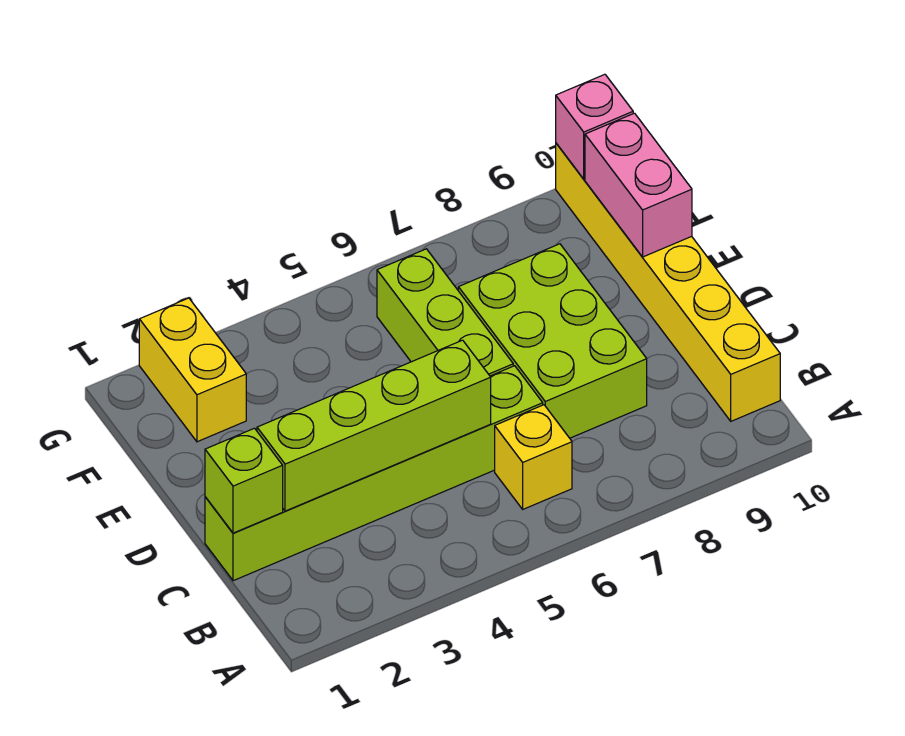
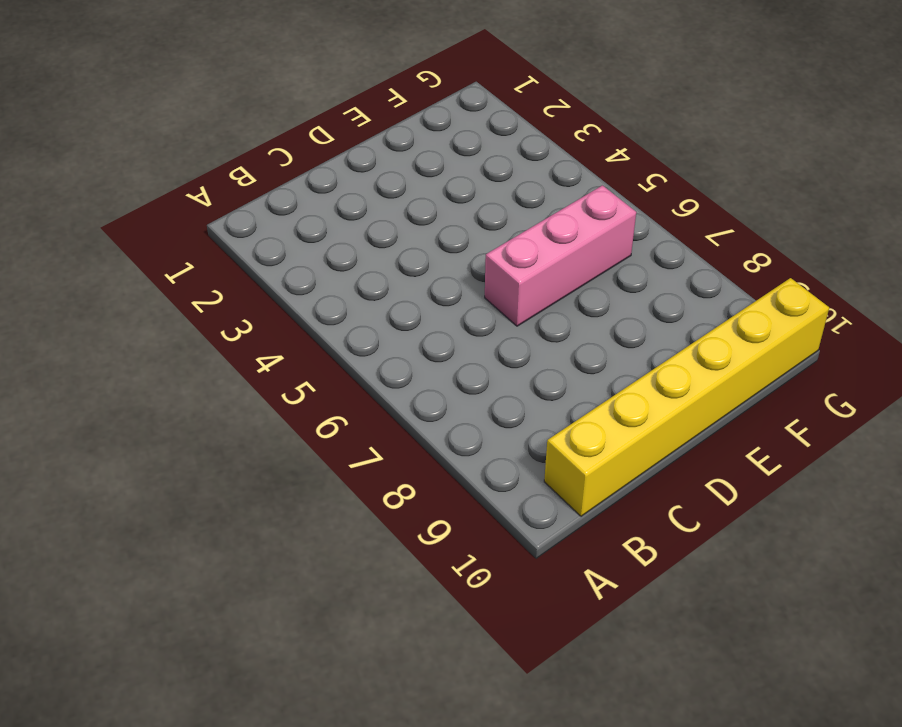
pink 1x3 brick [485,185,636,326] -> lime 1x3 brick [377,249,513,376]
none -> yellow 1x1 brick [495,405,572,509]
none -> lime 1x6 brick [205,366,543,581]

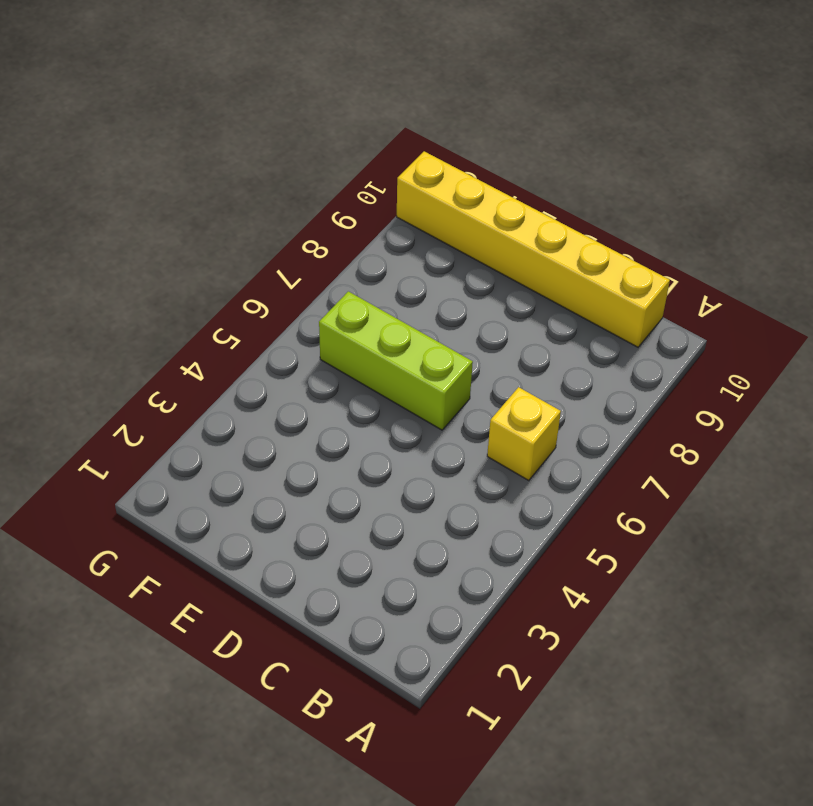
none -> lime 1x6 brick [205,366,543,581]
none -> lime 2x3 brick [458,244,647,438]

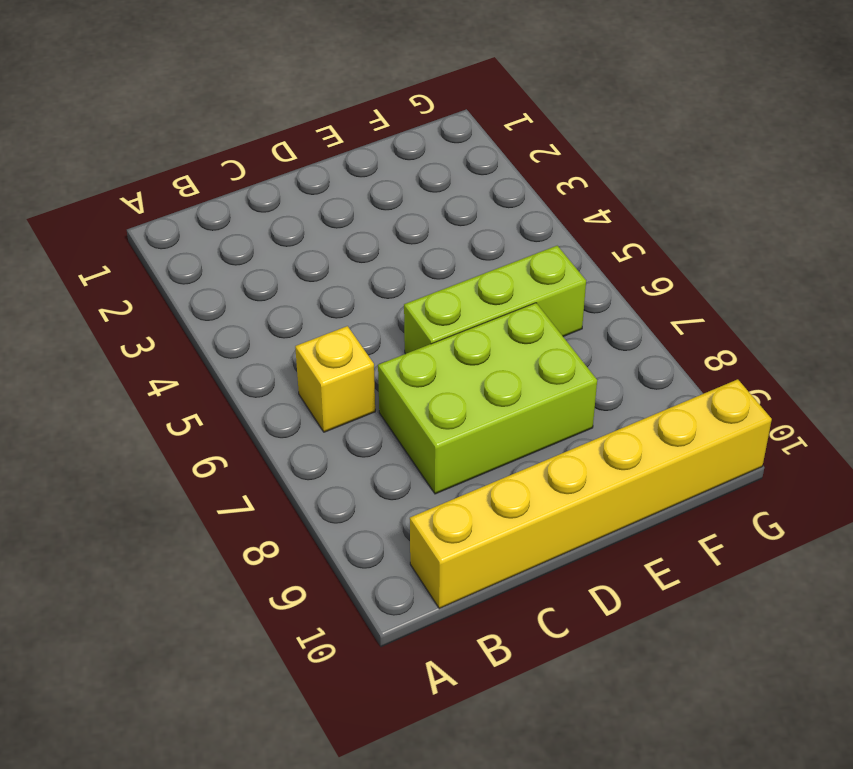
none -> lime 1x6 brick [205,366,543,581]
none -> yellow 1x2 brick [139,298,246,442]

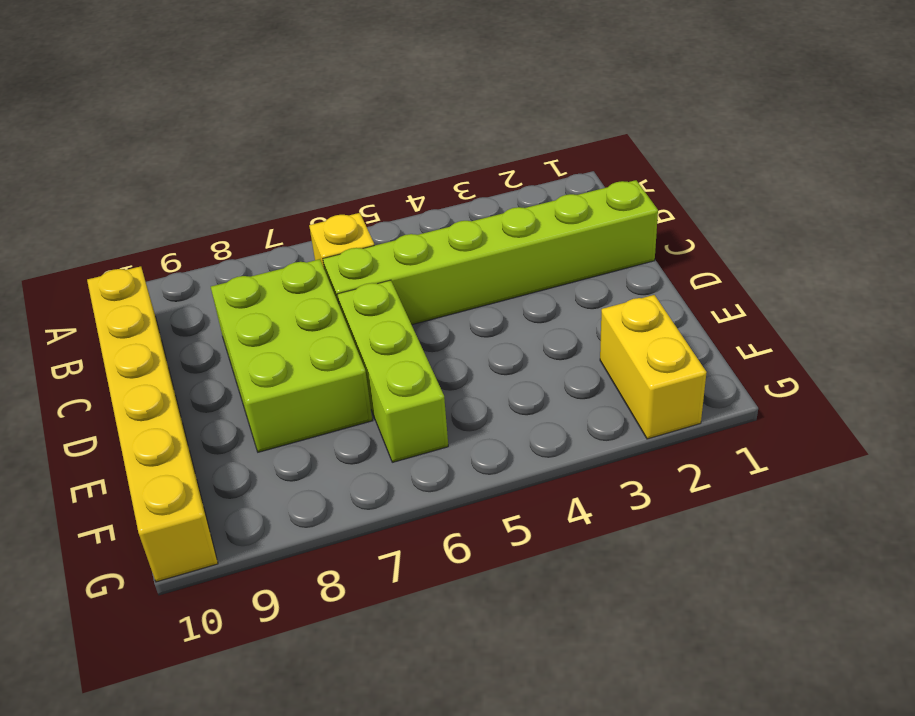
none -> lime 1x1 brick [205,428,283,533]
none -> lime 1x4 brick [257,340,491,511]

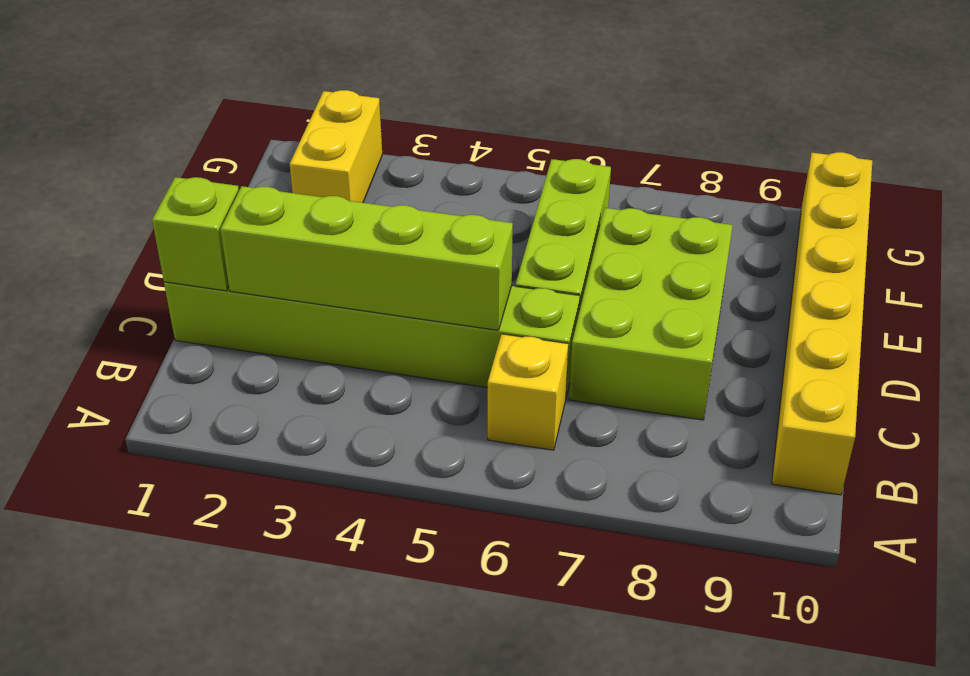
none -> pink 1x2 brick [585,113,692,257]
none -> pink 1x1 brick [556,74,633,179]

